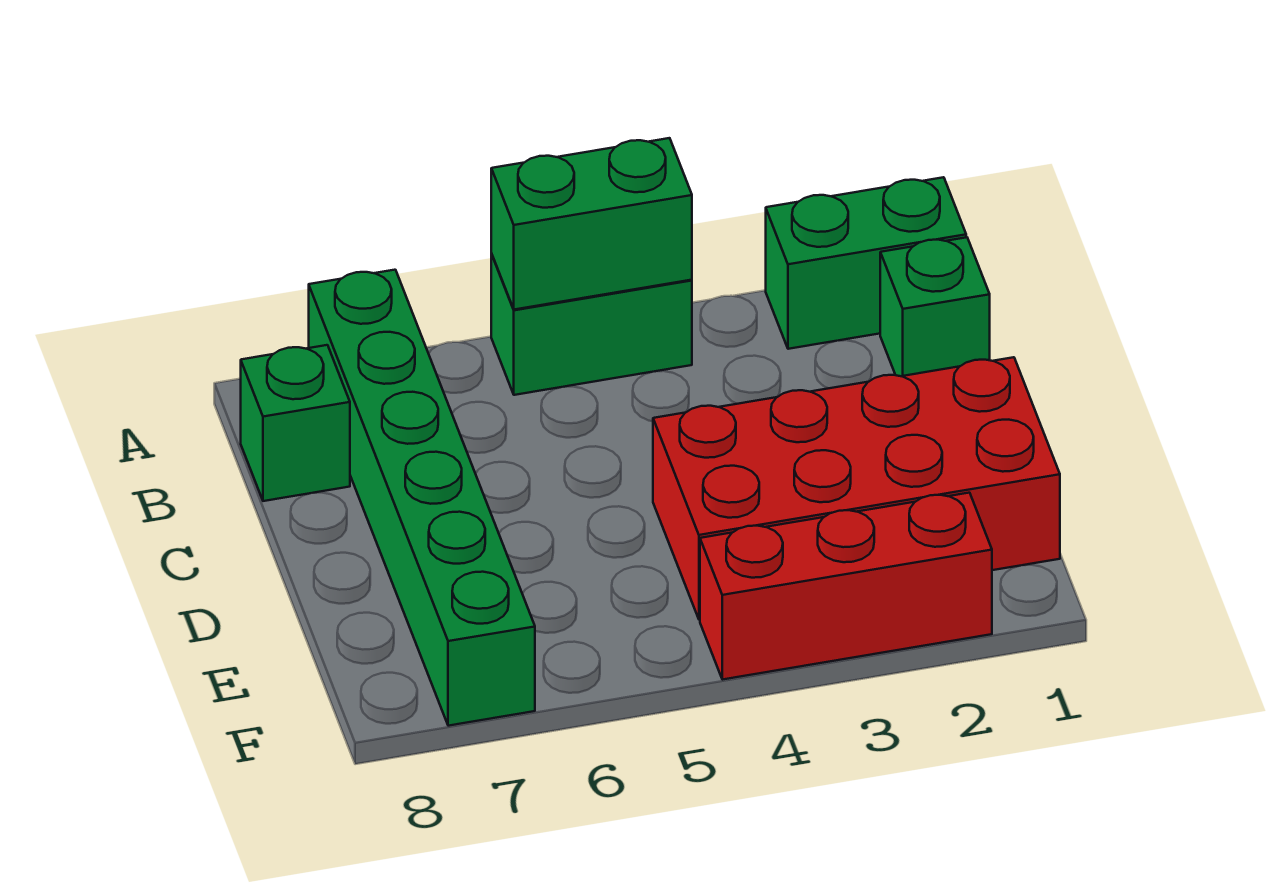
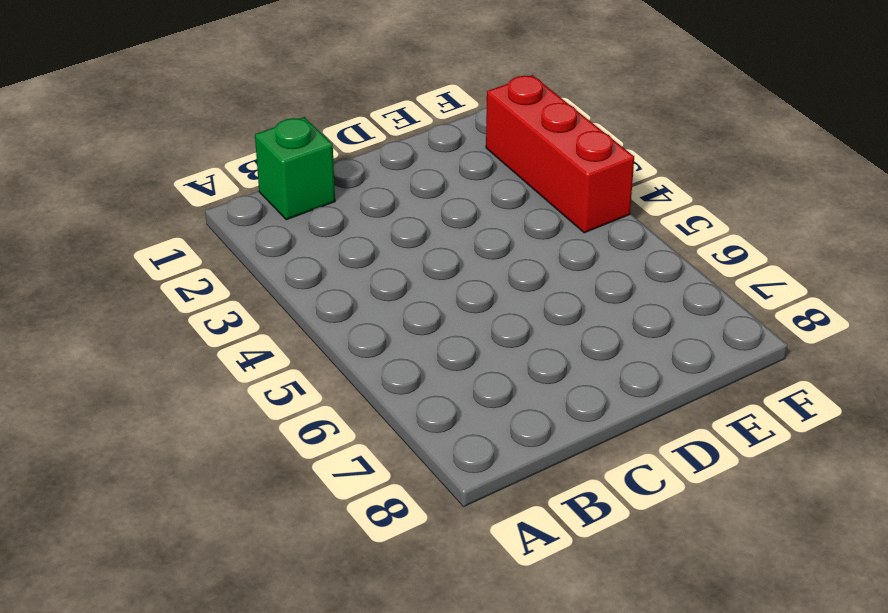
none -> green 1x2 brick [766,177,966,349]
none -> green 1x2 brick [491,254,692,395]

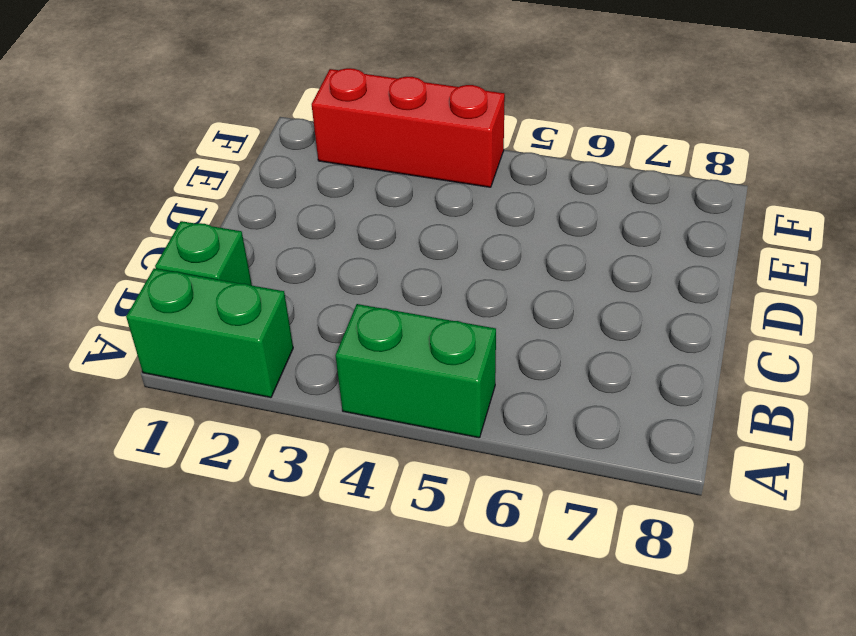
none -> green 1x6 brick [309,270,535,726]
none -> green 1x1 brick [241,345,350,501]

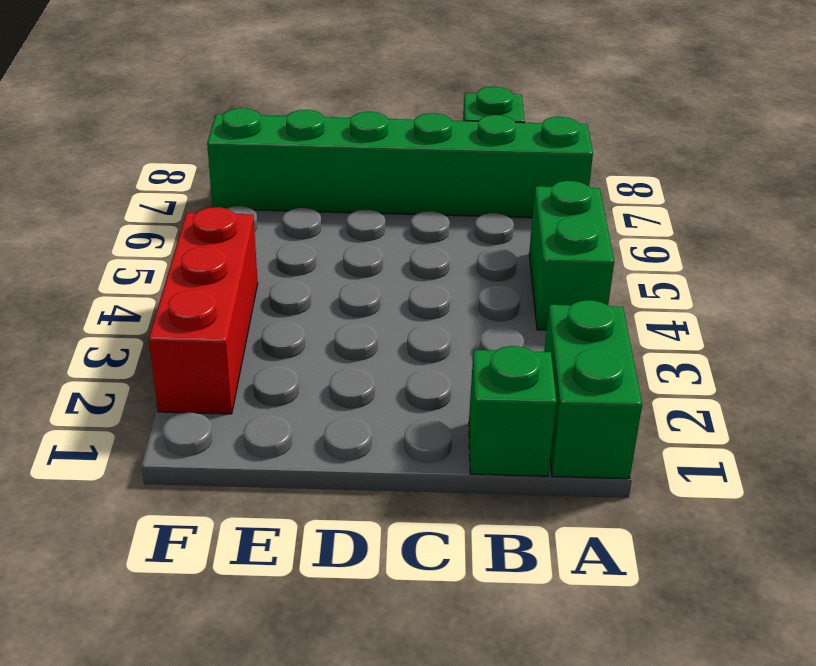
none -> red 2x4 brick [653,357,1060,620]
none -> green 1x2 brick [491,138,692,310]

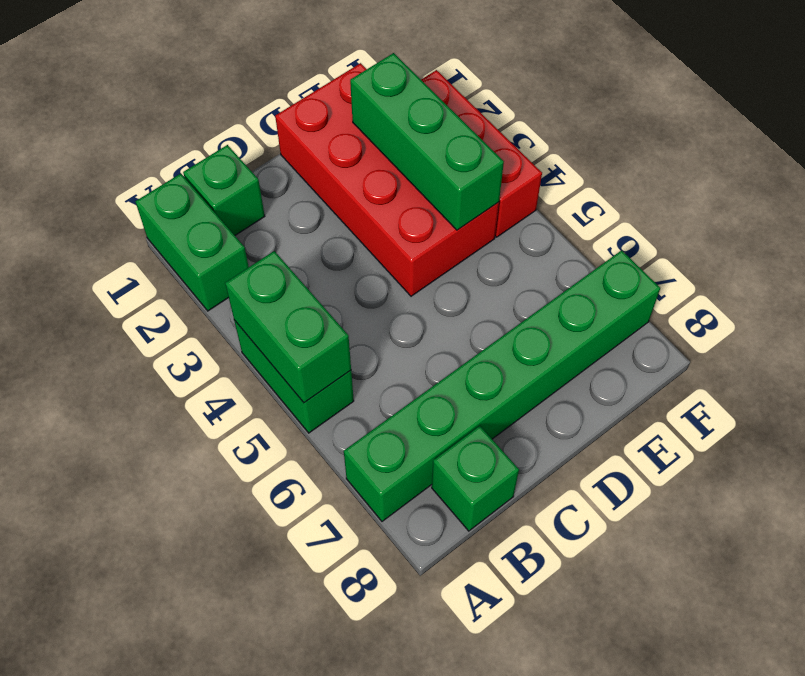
green 1x3 brick [350,53,504,230] -> none

